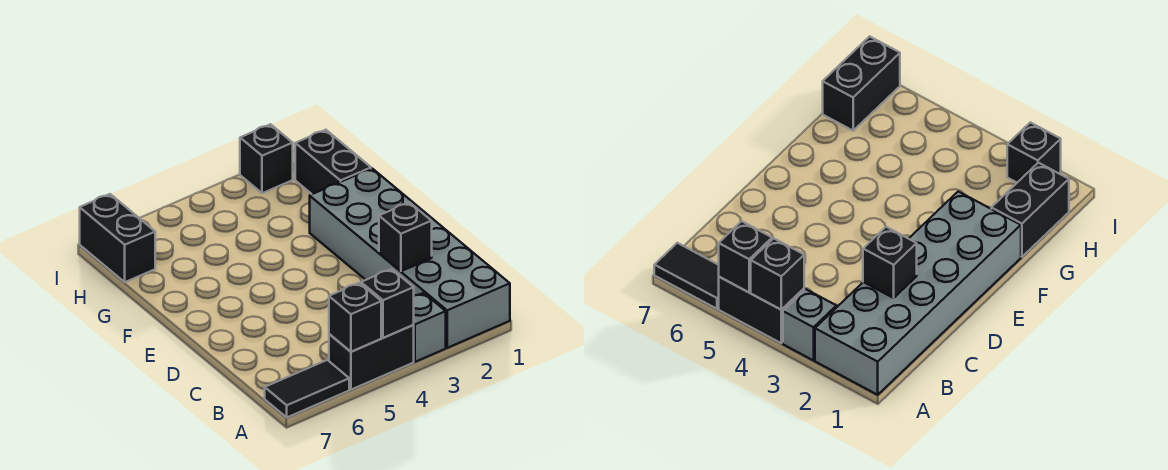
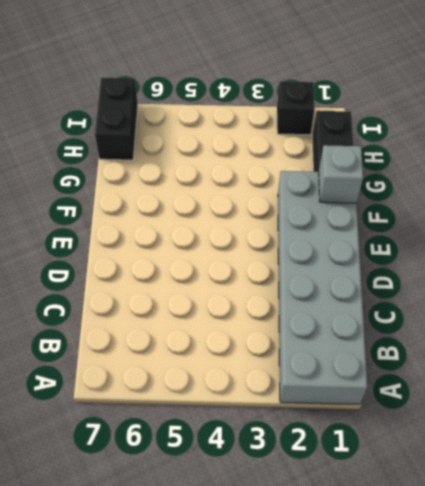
grey 1x1 brick [318,145,363,203] -> grey 1x1 brick moved to [414,293,446,362]
none -> black 1x2 brick [329,325,414,390]
none -> black 1x2 tile [265,360,349,417]

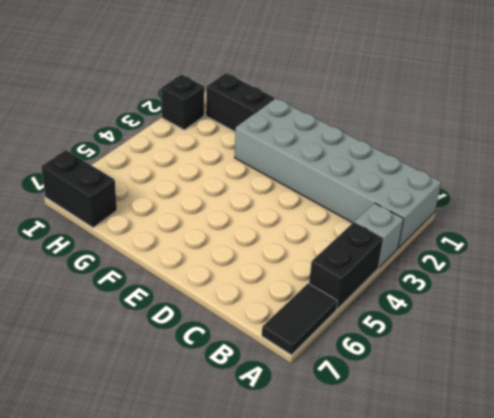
none -> black 1x1 brick [361,269,414,338]
none -> black 1x1 brick [329,283,381,352]

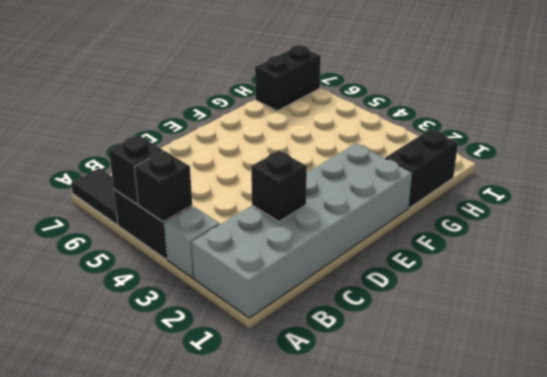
none -> black 1x1 brick [240,124,293,193]

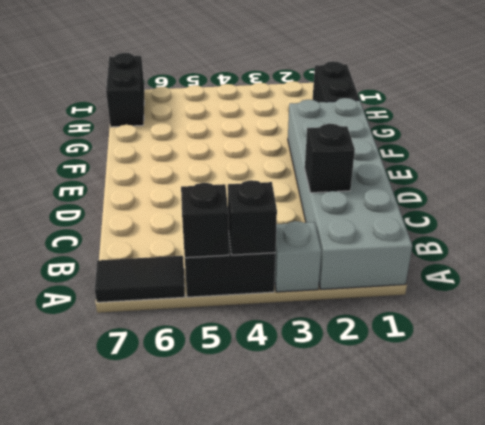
none -> black 1x1 brick [240,124,293,193]

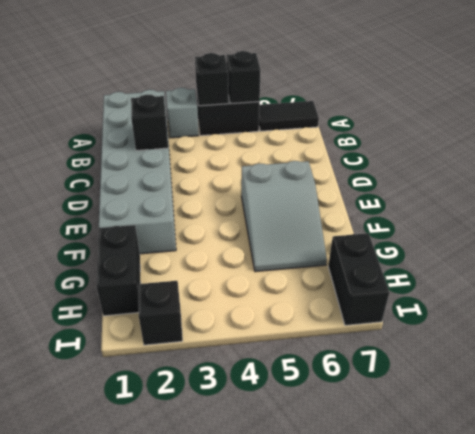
grey 2x3 slope [241,161,327,272] -> none

